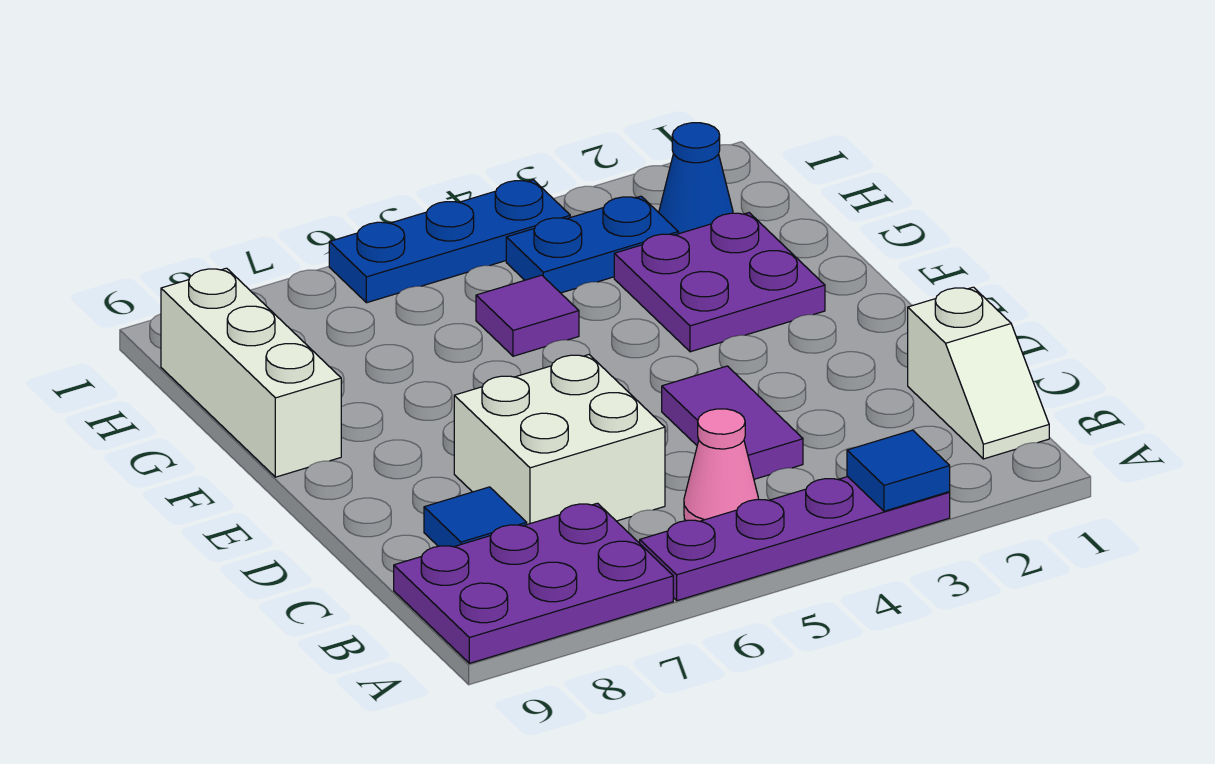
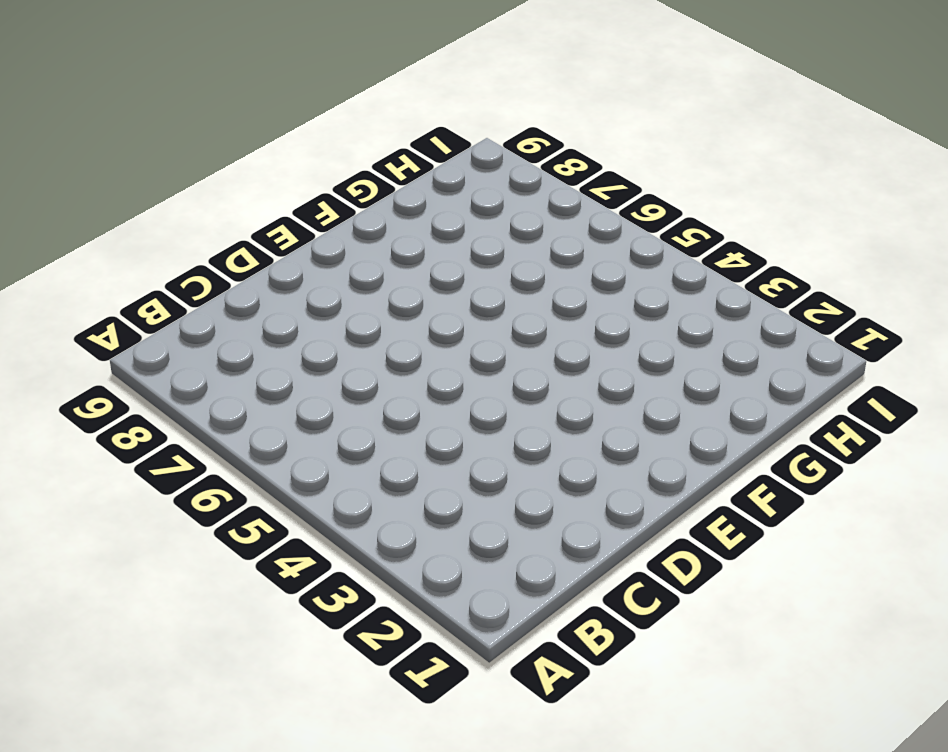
none -> purple 1x4 plate [640,477,950,601]
none -> purple 2x3 plate [394,503,673,663]
none -> white 1x2 slope [908,287,1049,459]

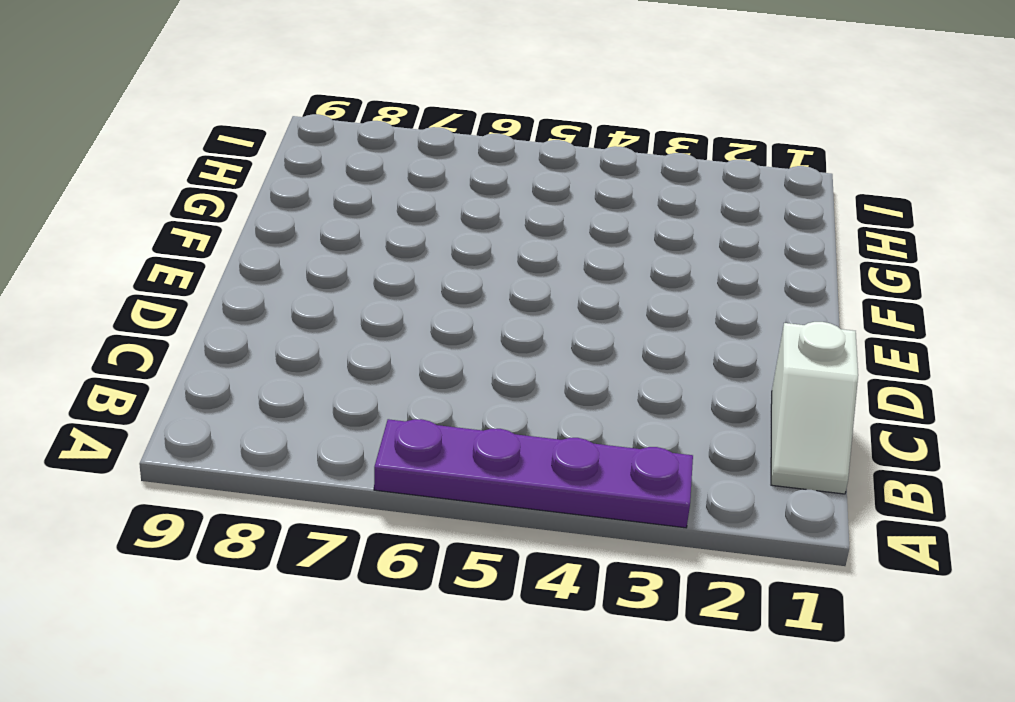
none -> purple 2x3 plate [394,503,673,663]
none -> pink 1x1 cone [684,409,759,521]
none -> purple 1x2 tile [662,366,803,479]

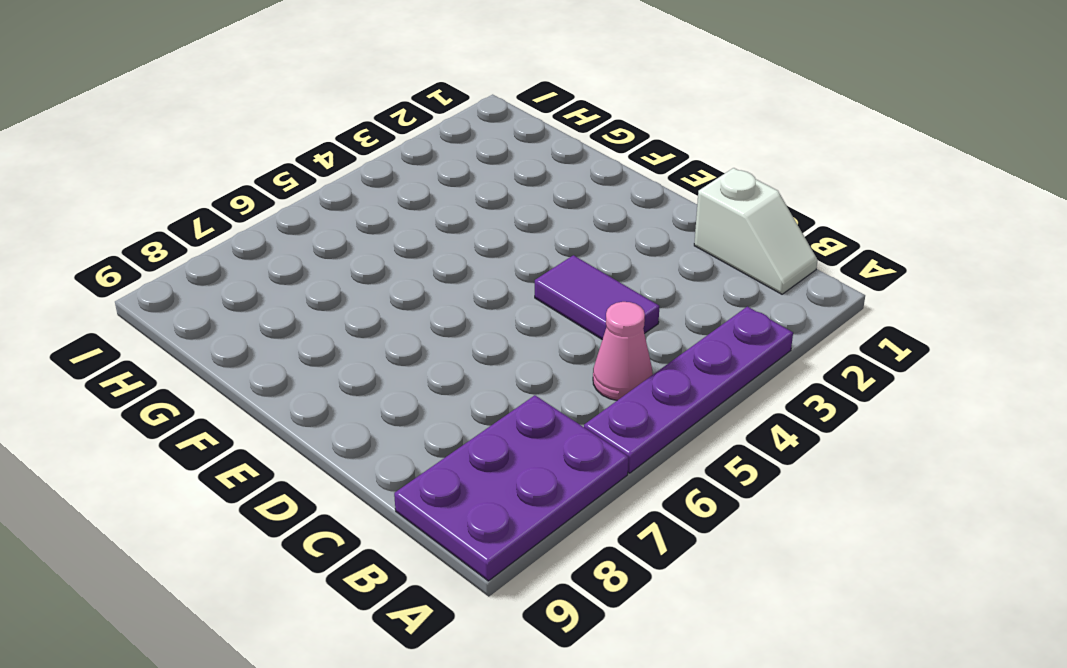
none -> white 2x2 brick [454,355,665,524]
none -> blue 1x1 tile [424,487,527,547]
none -> purple 2x2 plate [614,213,825,352]

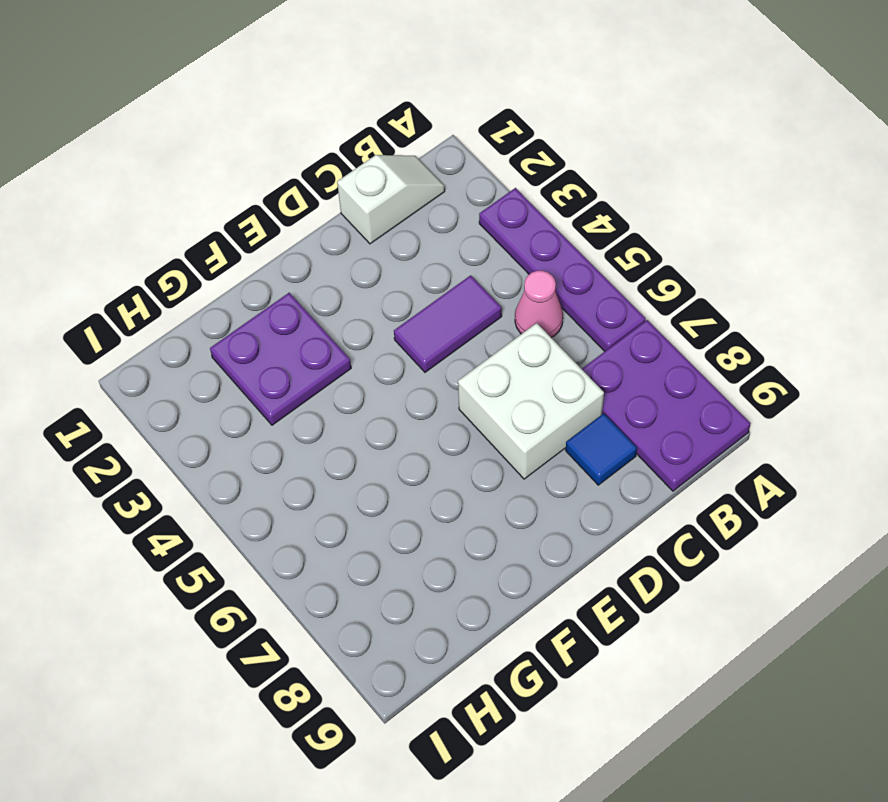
none -> white 1x3 brick [161,268,341,477]
none -> purple 1x1 tile [476,275,579,356]
none -> blue 1x1 cone [659,123,733,234]

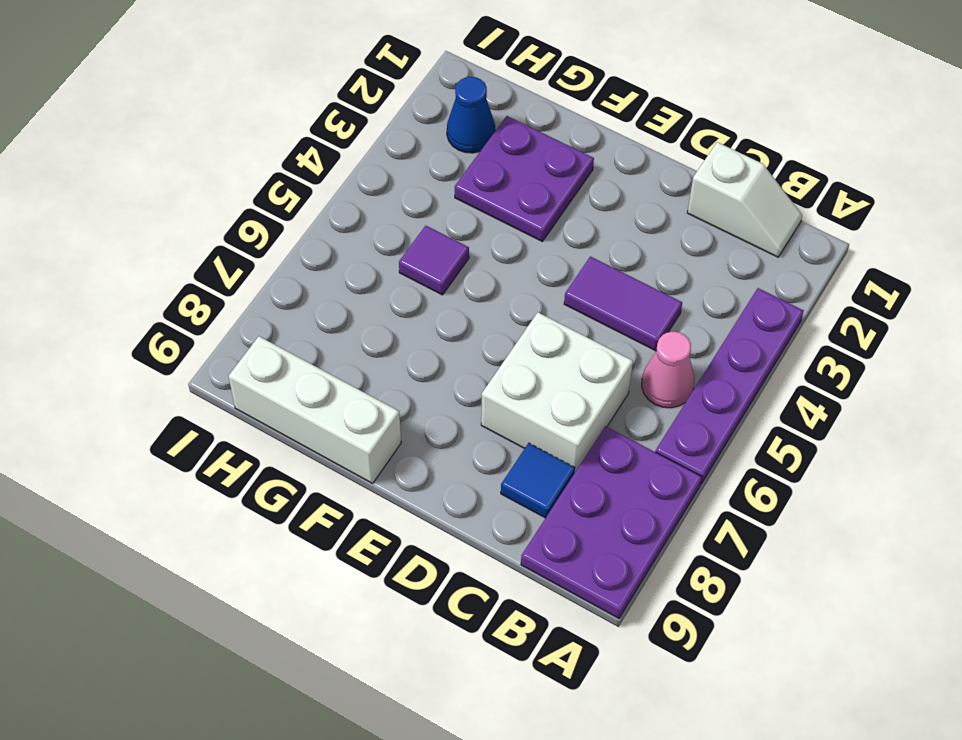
none -> blue 1x2 plate [506,196,678,293]
none -> blue 1x3 plate [329,180,570,303]
none -> blue 1x1 tile [847,430,950,511]

